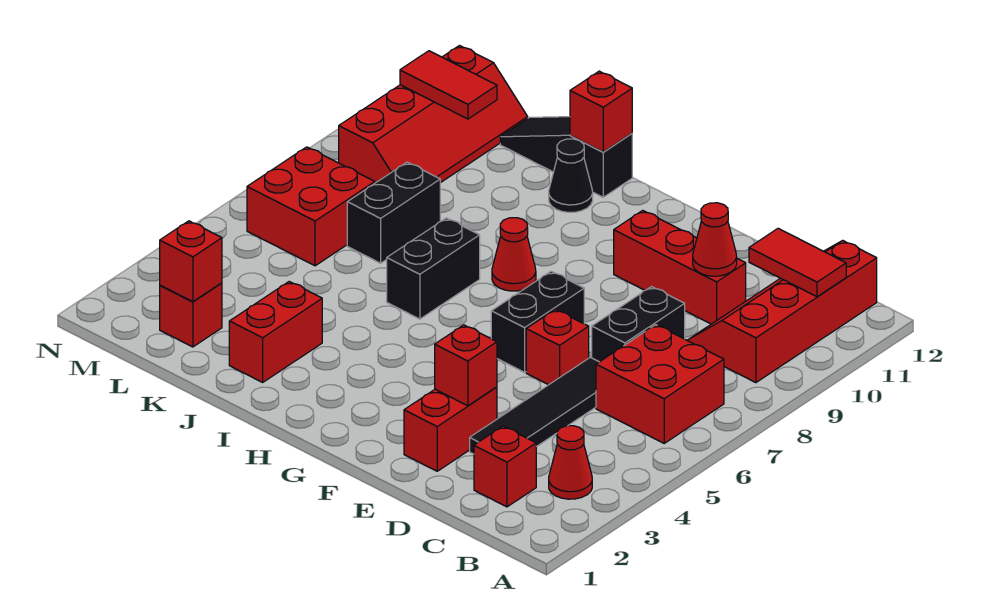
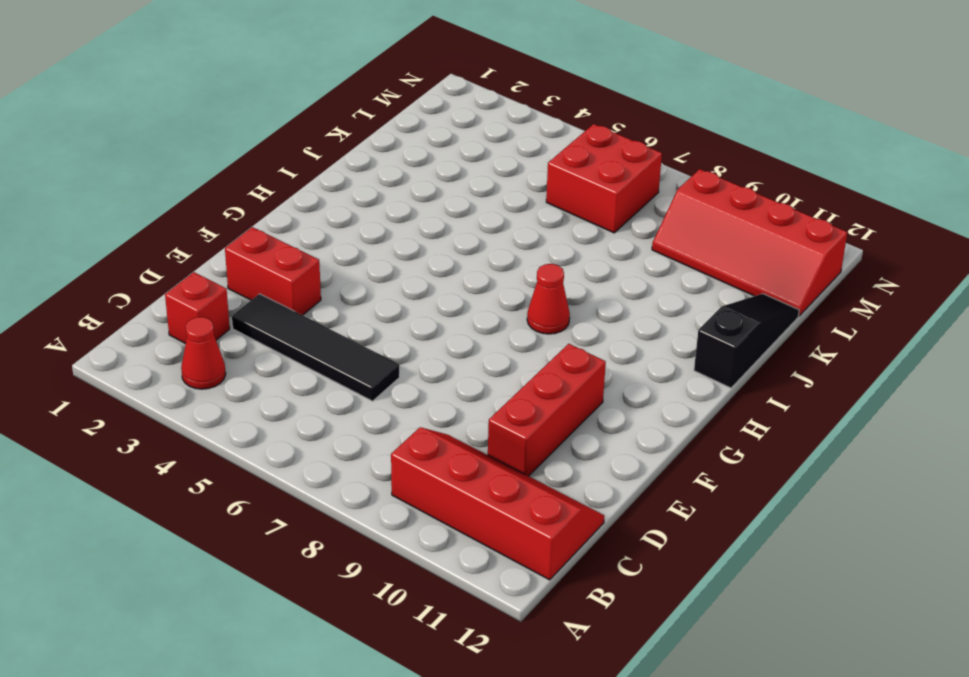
none -> red 2x2 brick [596,325,724,443]
none -> black 1x2 brick [592,287,685,362]
none -> red 1x1 brick [526,309,589,385]

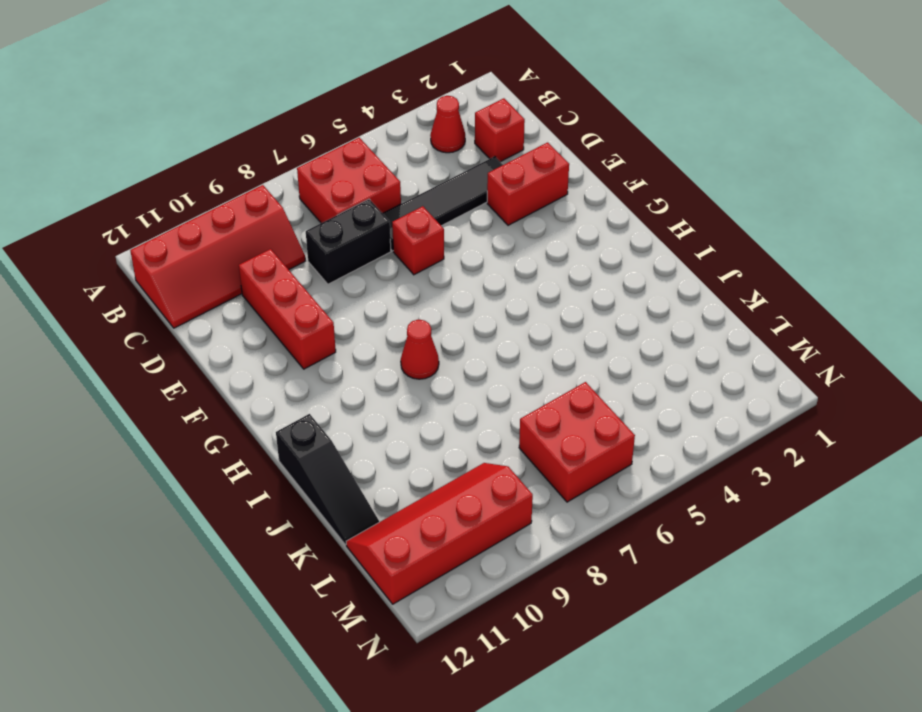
none -> black 1x2 brick [491,271,584,372]
none -> black 1x2 brick [387,218,480,319]
none -> black 1x1 cone [549,139,593,212]

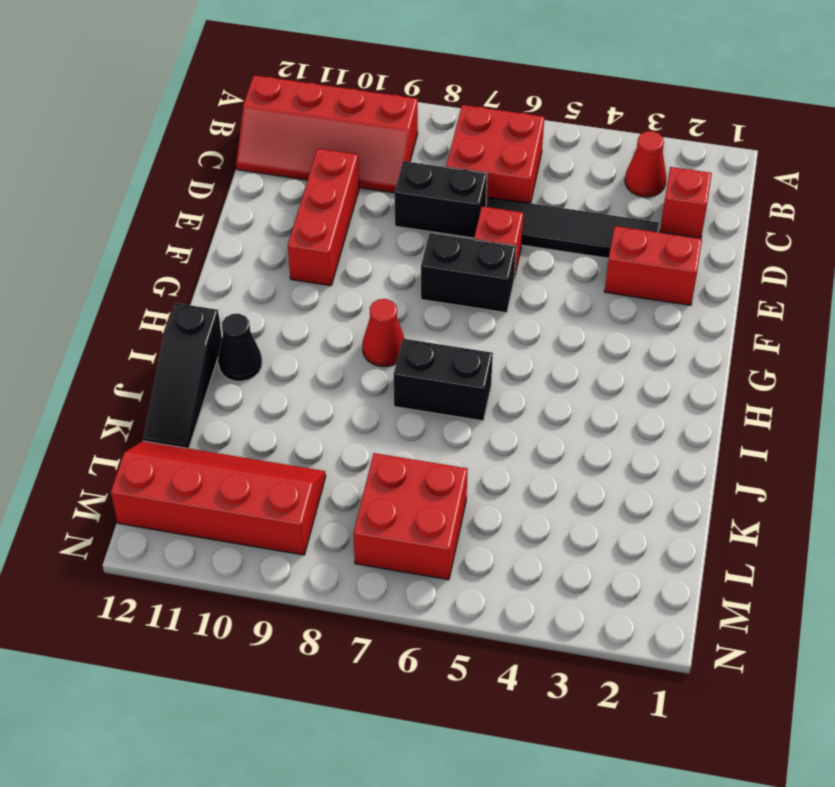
none -> red 1x2 brick [229,282,322,382]
none -> black 1x2 brick [347,162,440,263]
none -> red 1x1 brick [160,283,222,347]

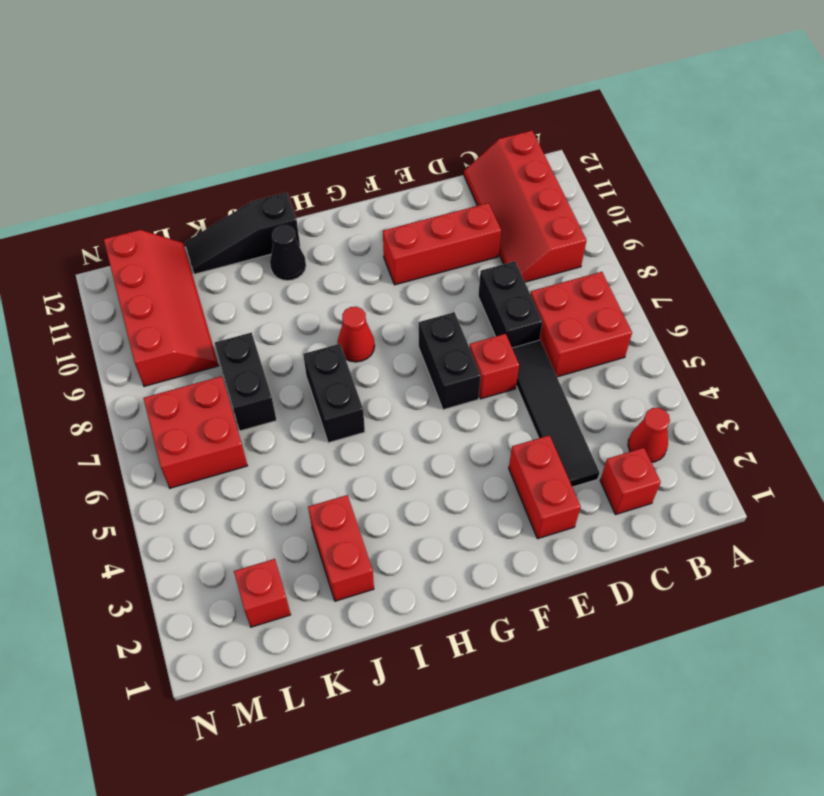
none -> red 1x2 tile [749,228,846,297]
none -> red 1x1 cone [693,203,737,276]
none -> red 1x1 brick [435,325,497,406]

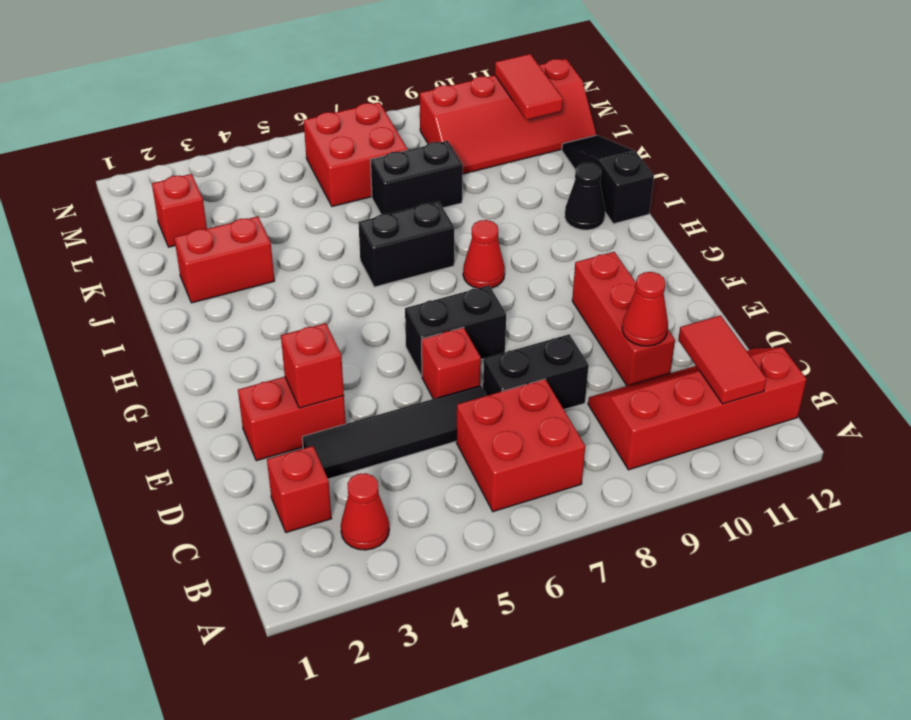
none -> red 1x1 brick [570,71,632,152]
none -> red 1x1 brick [160,221,222,302]

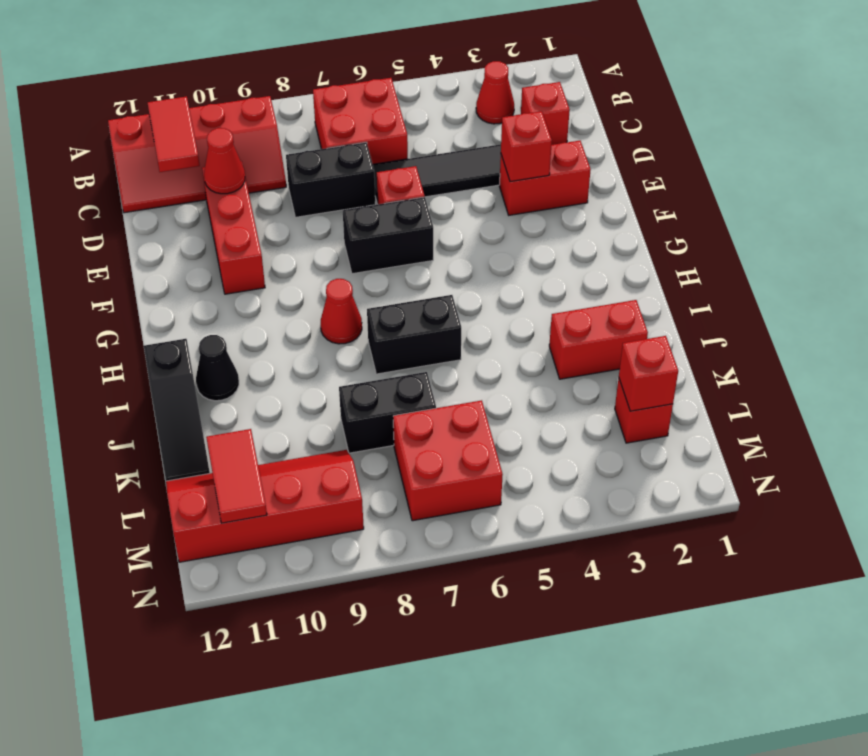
none -> red 1x1 brick [570,71,632,152]

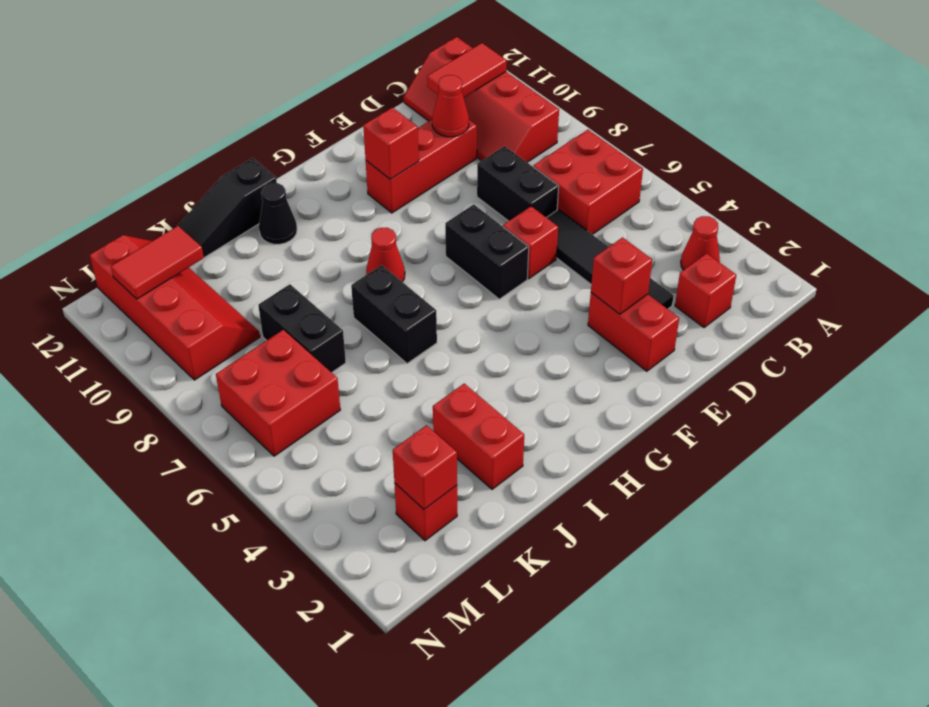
red 1x1 brick [363,108,419,179] -> red 1x1 brick moved to [570,71,632,152]

